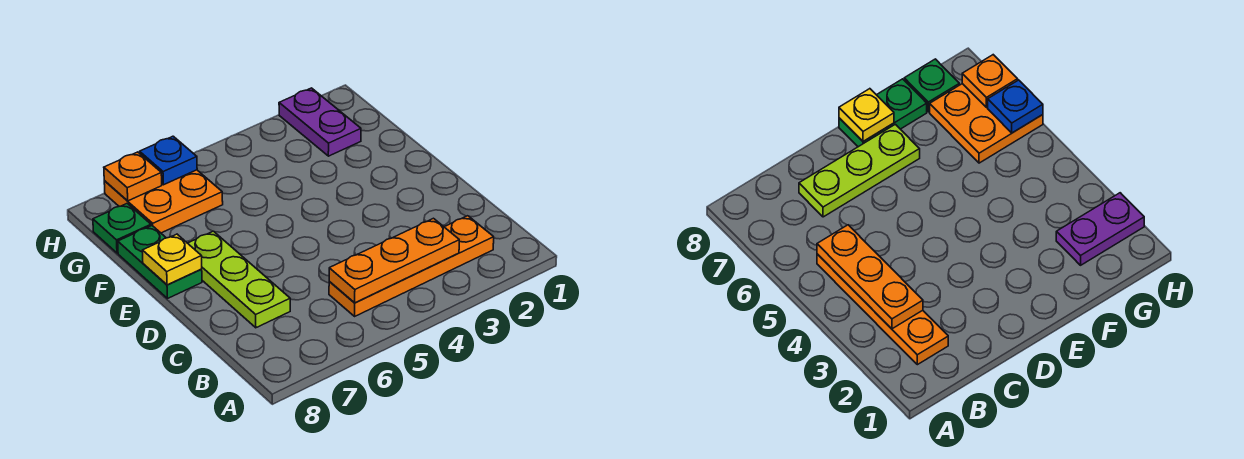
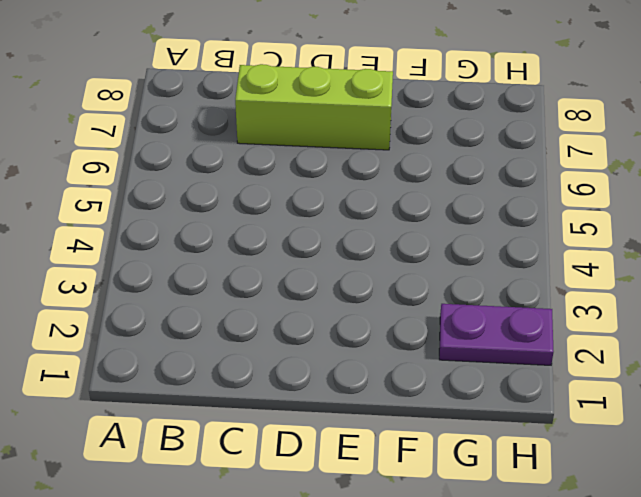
lime 1x3 brick [235,64,393,150] -> lime 1x3 plate [188,231,290,328]
none -> orange 1x4 plate [329,216,494,316]
none -> green 1x2 plate [118,226,202,299]

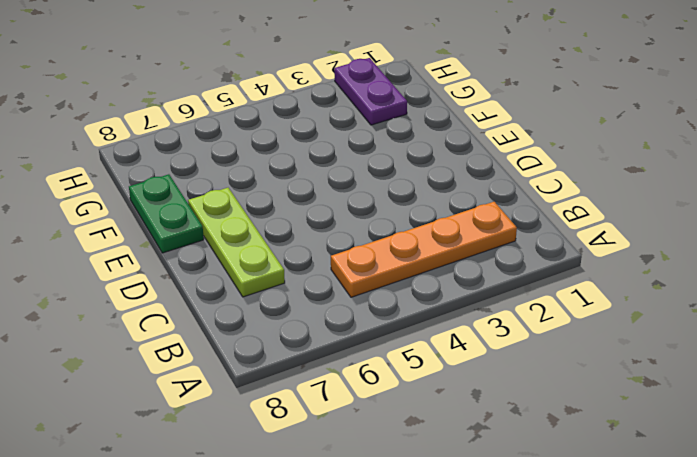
none -> orange 2x2 plate [104,170,223,233]
none -> green 1x1 plate [93,204,151,253]

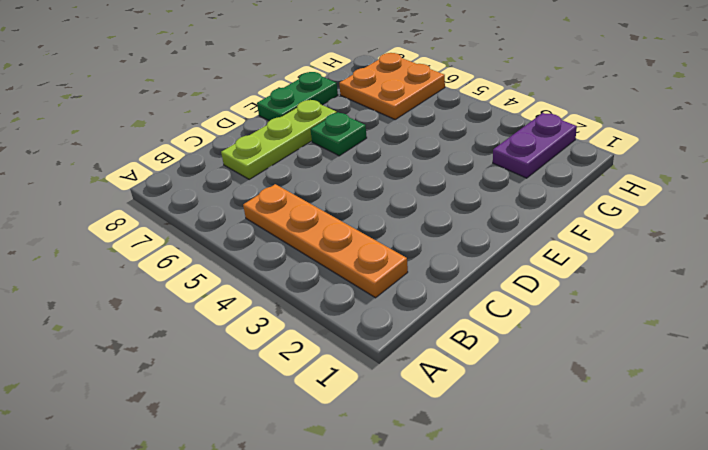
green 1x1 plate [310,112,367,156] -> green 1x1 plate moved to [93,204,151,253]
none -> orange 1x3 plate [329,218,459,303]
none -> yellow 1x1 plate [142,234,202,285]

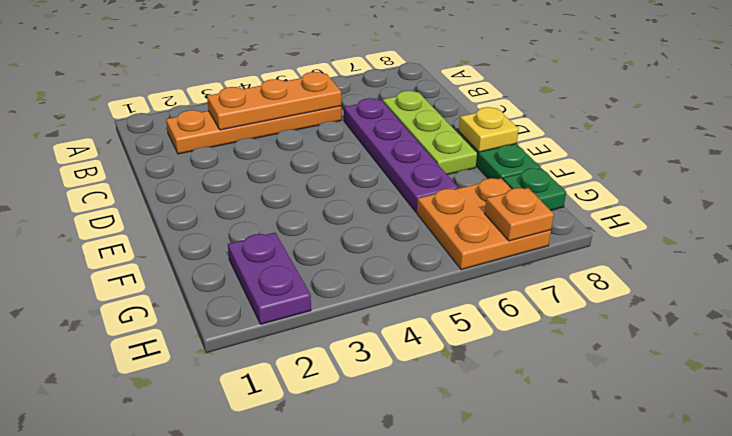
purple 1x4 plate [344,98,458,212] -> none
none -> blue 1x1 plate [140,136,197,185]

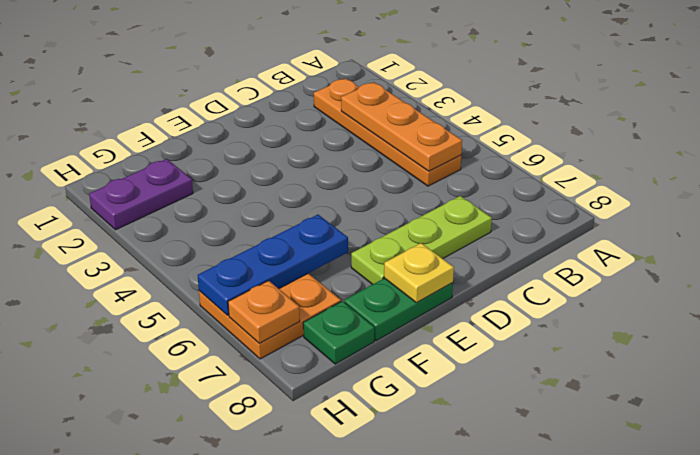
blue 1x3 plate [198,215,348,315] -> blue 1x1 plate [140,136,197,185]

